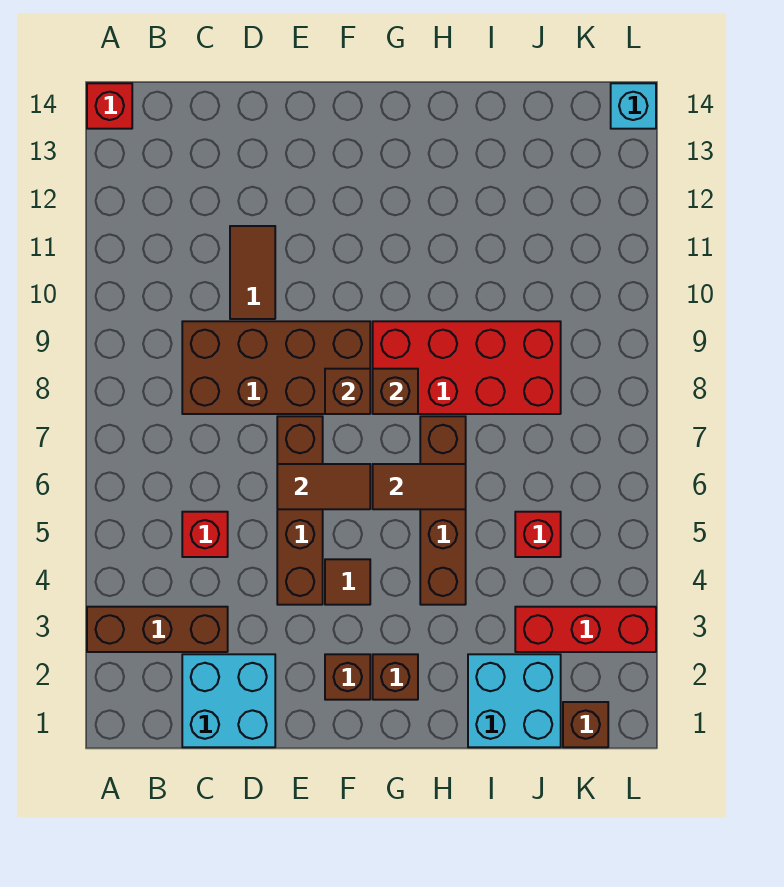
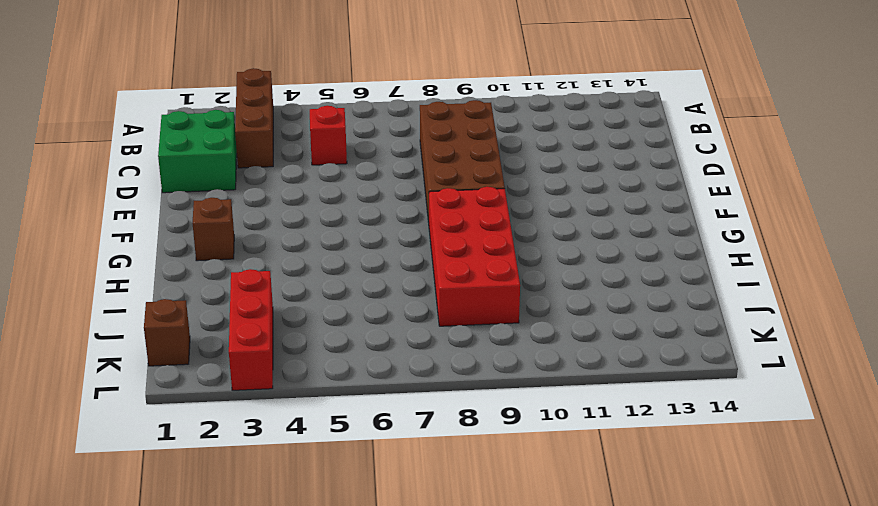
green 2x2 brick [158,110,237,193] -> cyan 2x2 brick [182,654,275,747]
none -> red 1x1 brick [87,83,132,129]
none -> brown 1x2 tile [230,226,275,319]
none -> brown 1x4 brick [277,416,323,605]

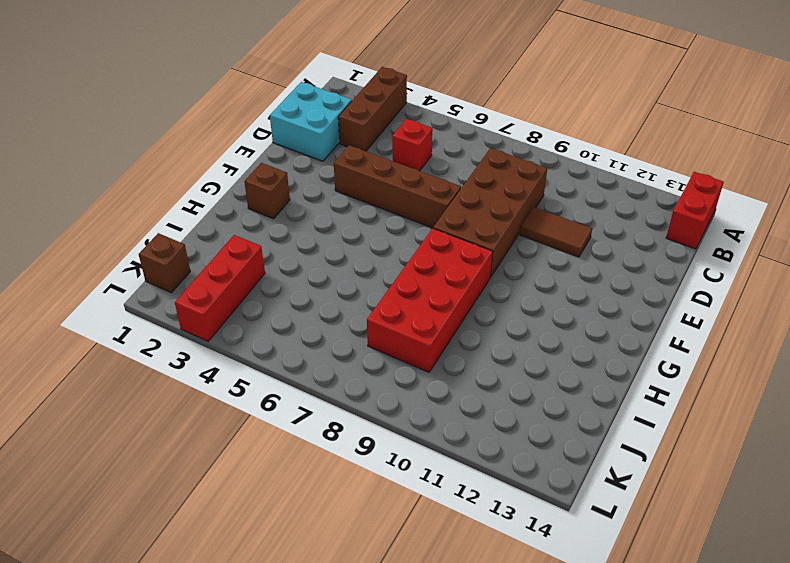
red 1x2 brick [666,172,724,249] -> red 1x1 brick [87,83,132,129]
none -> brown 1x1 brick [325,654,370,700]
none -> brown 1x1 tile [325,559,370,605]
none -> brown 1x4 brick [420,416,466,605]

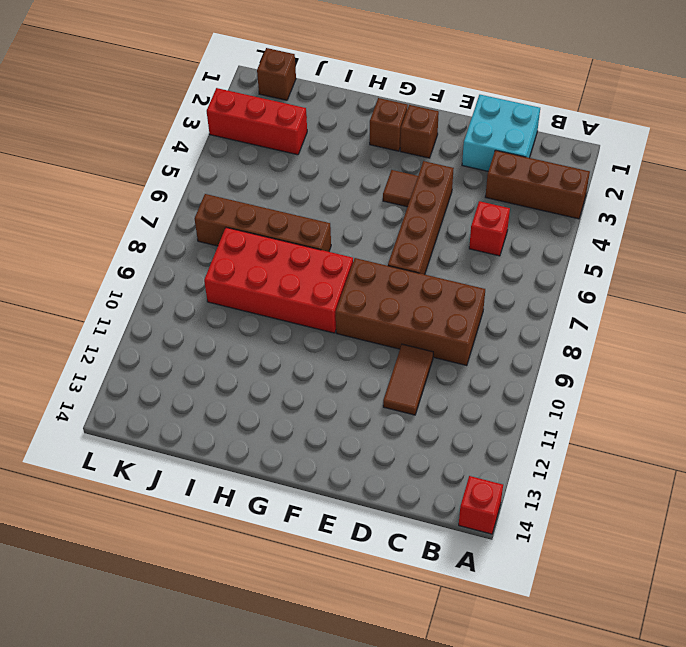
brown 1x4 brick [195,194,331,252] -> brown 1x4 brick turned to [420,416,466,605]
none -> cyan 2x2 brick [468,654,561,747]
none -> red 1x1 brick [515,512,561,557]
none -> cyan 1x1 brick [611,83,656,129]

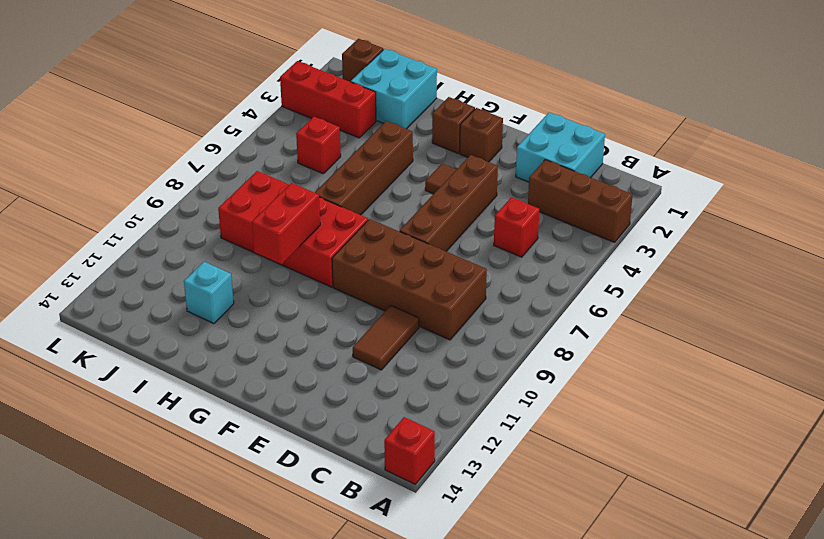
red 1x2 brick [252,183,320,265] -> none
cyan 1x1 brick [184,262,234,323] -> cyan 1x1 brick moved to [611,83,656,129]
none -> brown 1x2 tile [277,464,370,509]
none -> brown 1x1 brick [325,369,370,414]
none -> brown 1x2 tile [373,464,466,509]

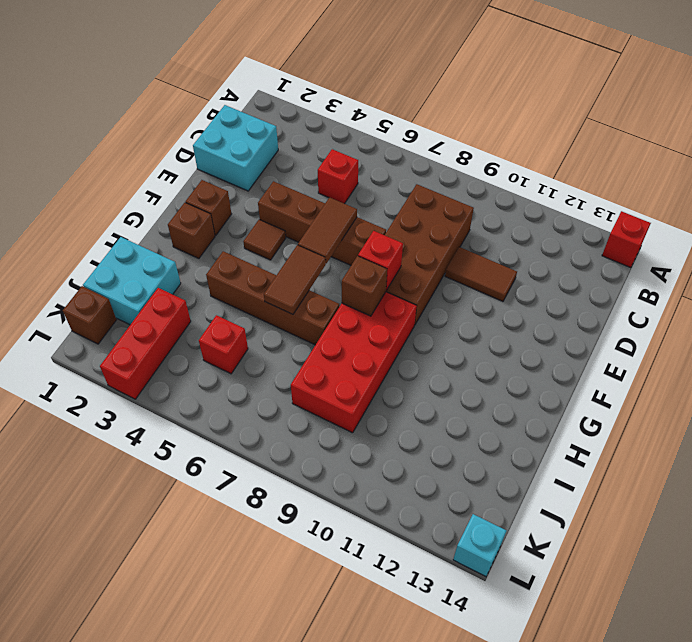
red 1x1 brick [358,231,403,290] -> brown 1x1 brick [325,369,370,414]
none -> brown 1x3 brick [87,607,228,652]

